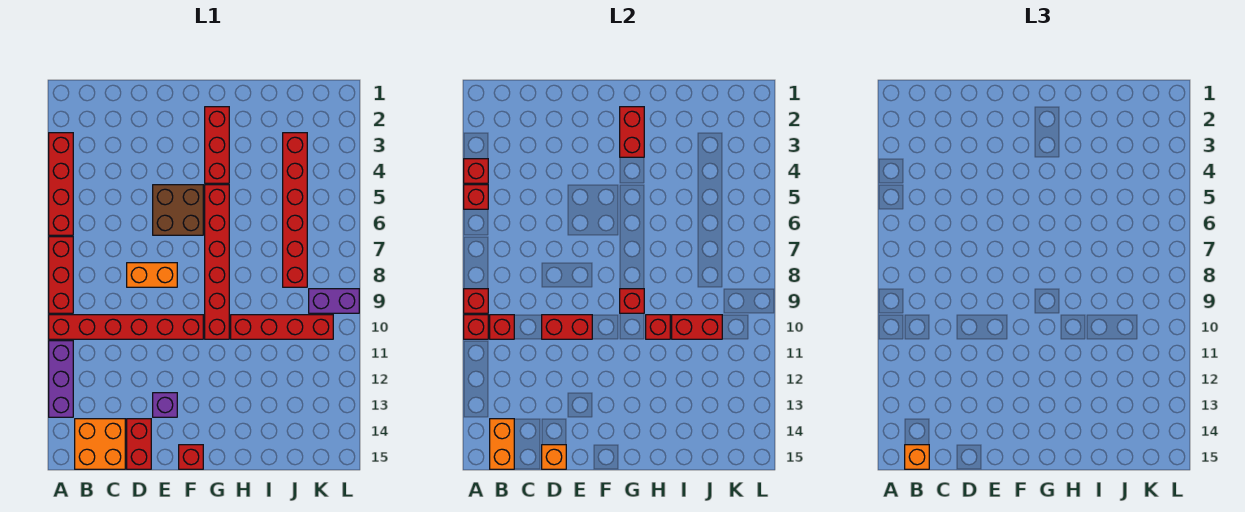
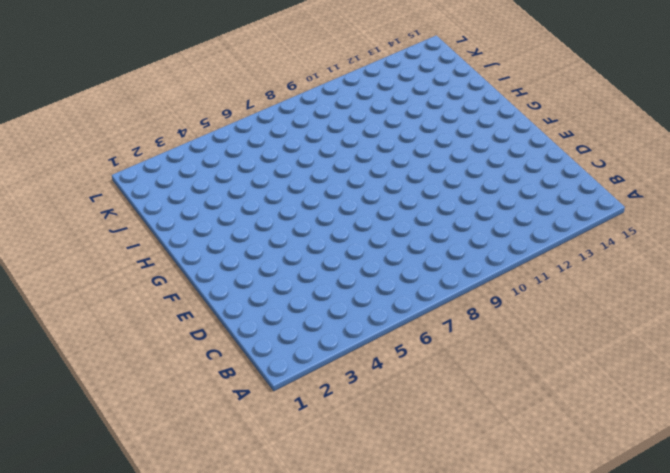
none -> red 1x4 brick [49,133,73,235]
none -> red 1x3 brick [49,237,73,313]
none -> red 1x6 brick [49,315,203,339]

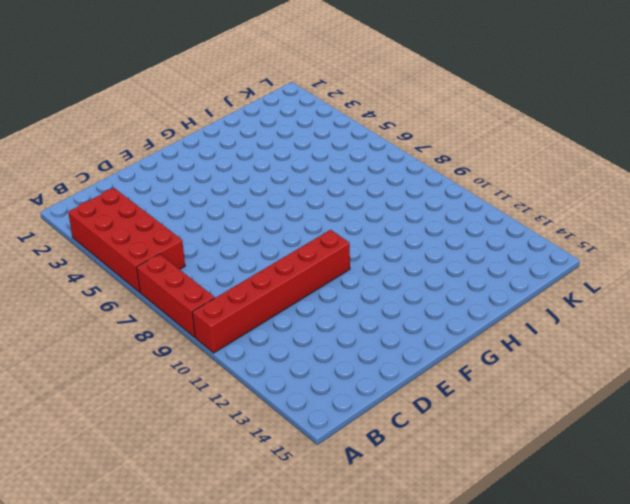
red 2x4 brick [68,188,185,292] -> red 1x4 brick [49,133,73,235]
none -> purple 1x3 brick [49,341,73,417]
none -> orange 2x2 brick [75,419,125,469]
none -> orange 1x2 brick [127,263,177,287]

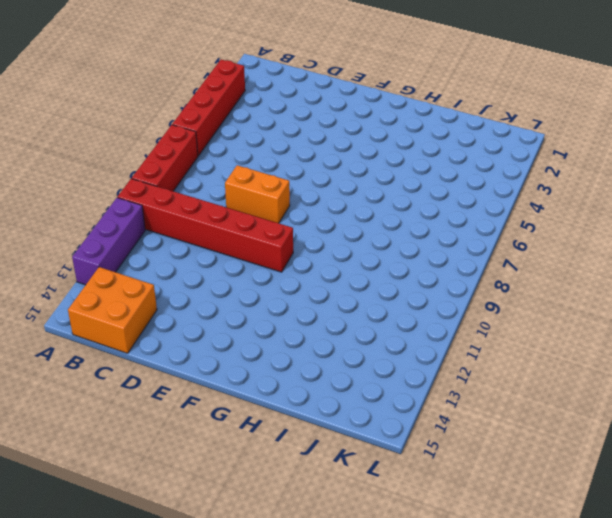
none -> red 1x2 brick [127,419,151,469]
none -> brown 2x2 brick [153,185,203,235]
none -> purple 1x1 brick [153,393,177,417]

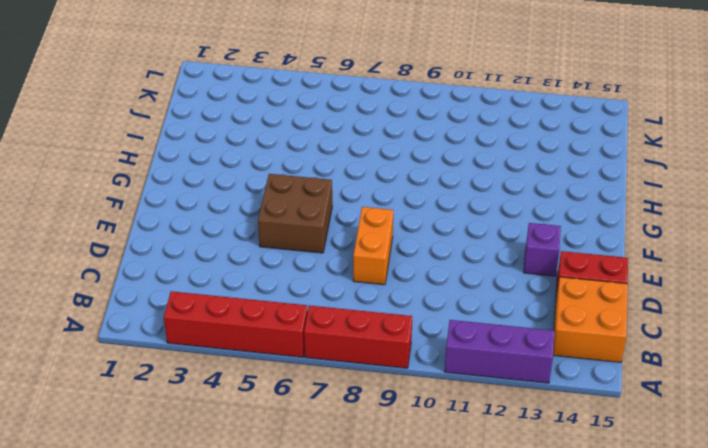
none -> red 1x6 brick [49,315,203,339]
none -> red 1x1 brick [179,445,203,469]
none -> red 1x3 brick [205,107,229,183]

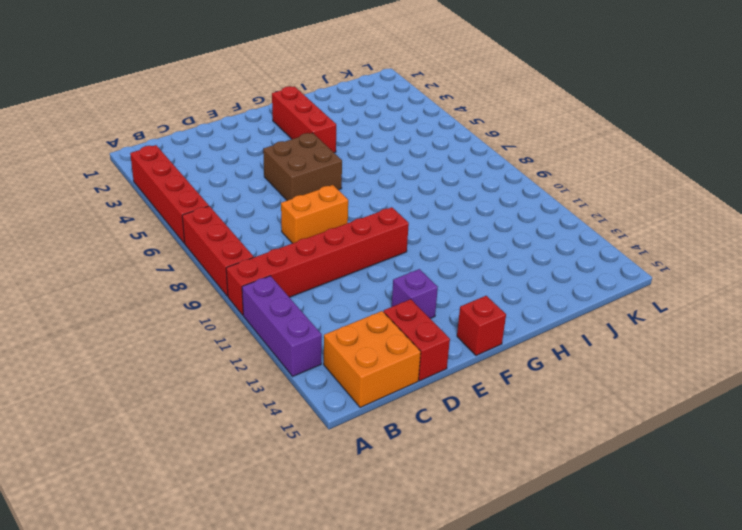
none -> red 1x6 brick [205,185,229,339]
none -> red 1x4 brick [231,315,333,339]
none -> red 1x6 brick [283,133,307,287]

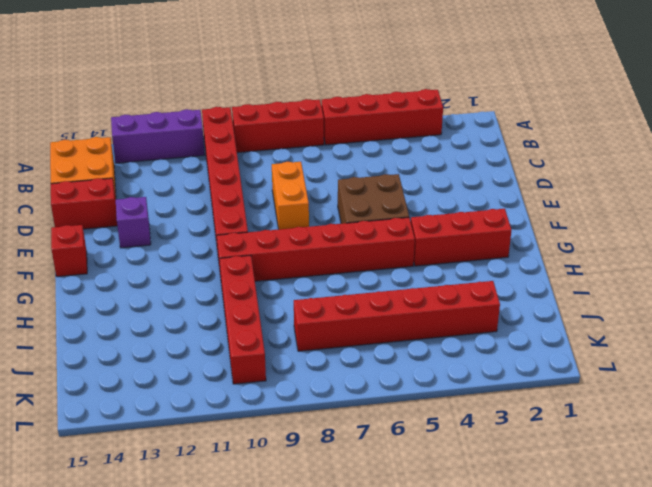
none -> purple 1x2 brick [309,289,359,313]
none -> red 1x1 brick [464,159,488,183]
none -> red 1x1 brick [464,185,488,209]

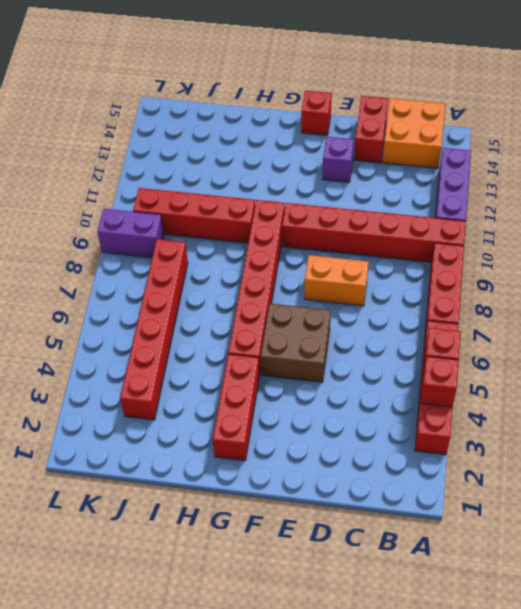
none -> red 1x1 brick [464,289,488,313]
none -> red 1x1 brick [464,315,488,339]
none -> red 1x1 brick [490,315,514,339]

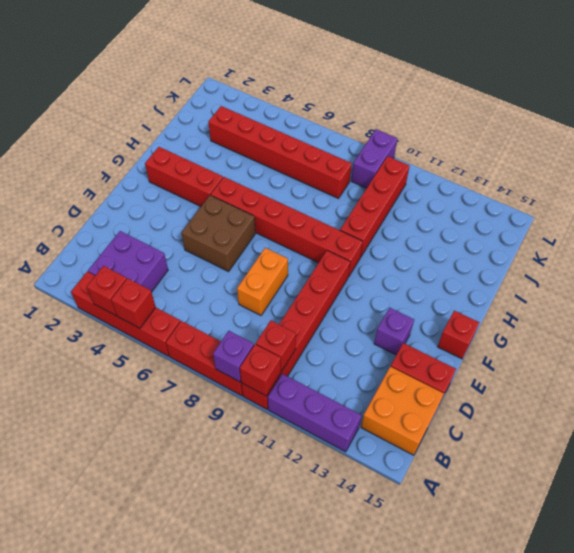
purple 1x1 brick [213,331,254,382] -> red 1x1 brick [464,289,488,313]
purple 2x2 brick [88,231,168,292] -> none
none -> orange 1x2 brick [490,419,514,469]
none -> red 1x2 brick [542,315,592,339]
none -> orange 1x1 brick [542,445,566,469]

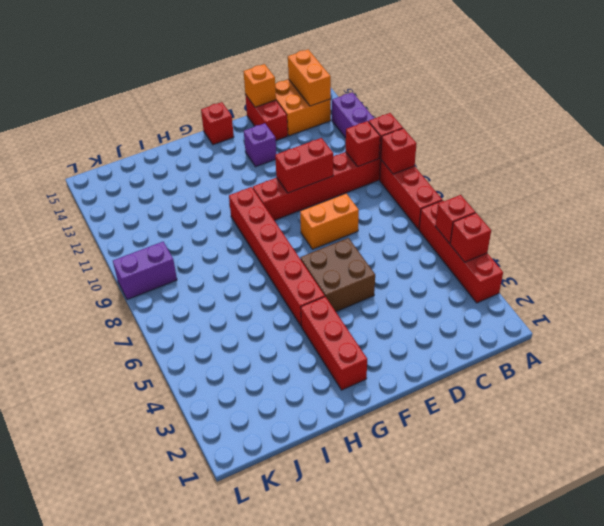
none -> red 1x4 brick [231,315,333,339]
none -> red 1x6 brick [283,133,307,287]
none -> red 1x2 brick [620,107,644,157]

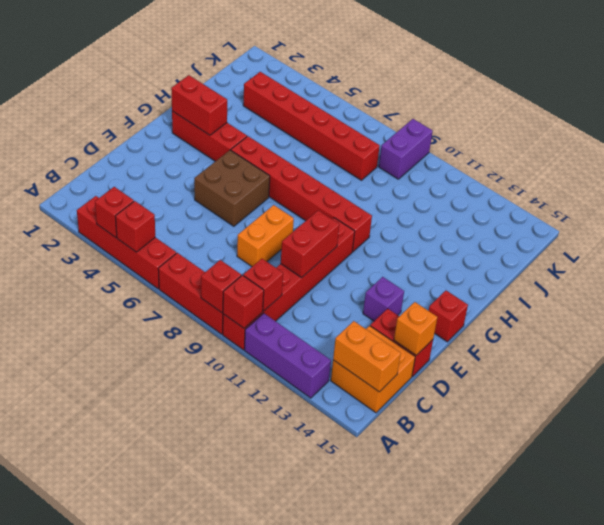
none -> red 1x4 brick [231,315,333,339]
none -> red 1x1 brick [620,289,644,313]
none -> red 1x1 brick [646,315,670,339]

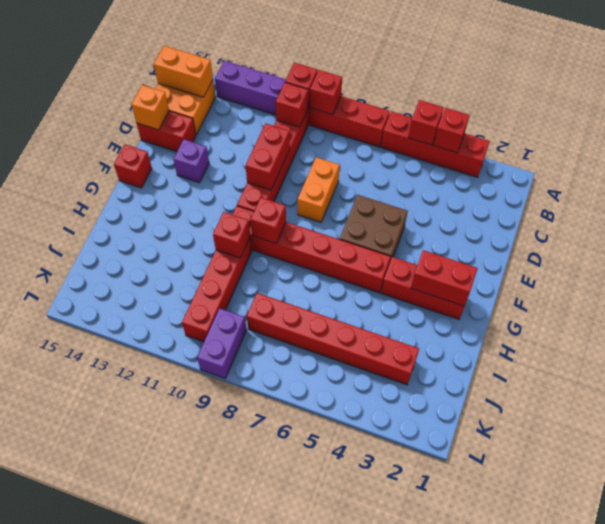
none -> red 1x2 brick [672,315,722,339]
none -> orange 1x1 brick [905,445,929,469]

